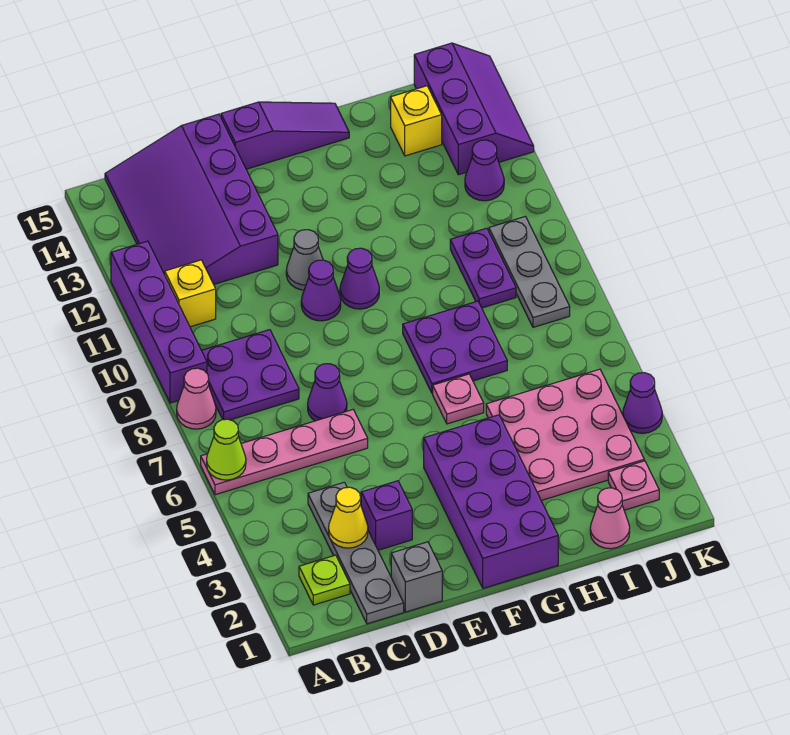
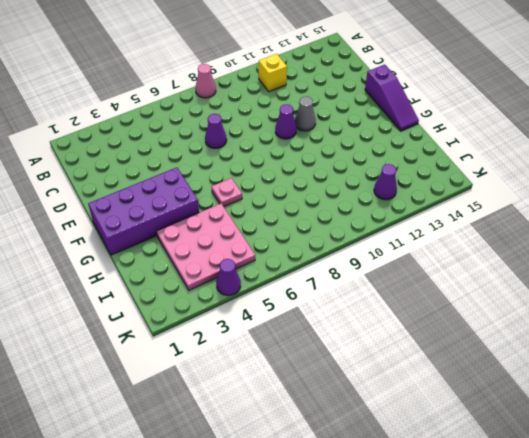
none -> pink 1x4 plate [201,410,368,495]
none -> purple 1x4 brick [111,241,207,403]
none -> lime 1x1 plate [299,555,350,605]

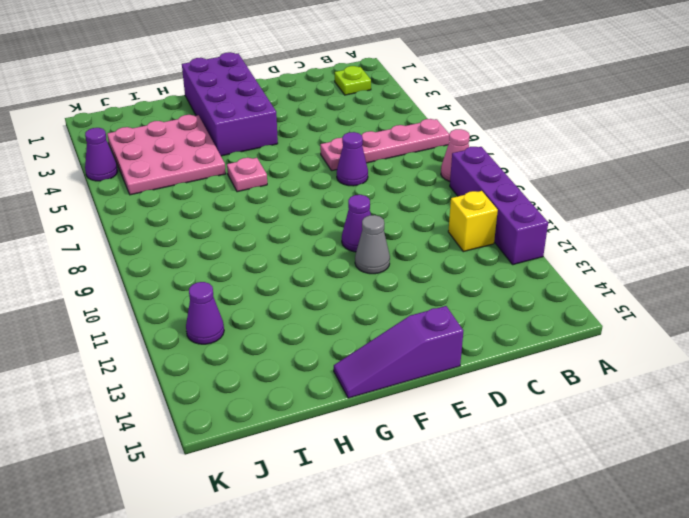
none -> purple 2x2 plate [202,330,299,420]
none -> purple 3x4 slope [105,114,278,284]
none -> grey 1x4 plate [308,482,404,624]

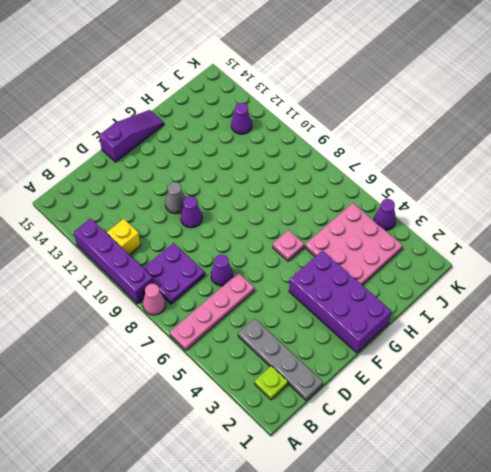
none -> purple 3x4 slope [105,114,278,284]
none -> grey 1x1 brick [391,542,442,612]
none -> purple 1x1 brick [361,481,412,550]

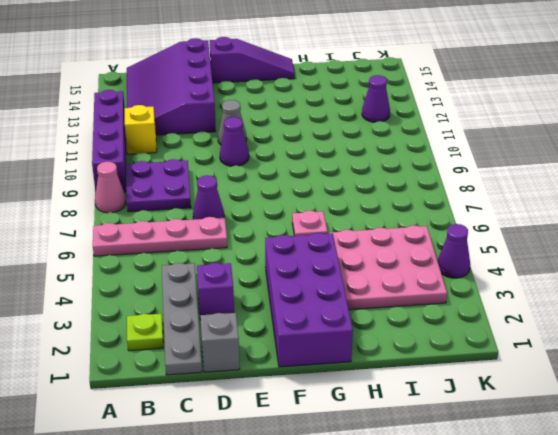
none -> purple 1x1 cone [340,248,379,309]
none -> purple 2x2 plate [403,301,507,393]
none -> pink 1x1 cone [590,488,630,549]

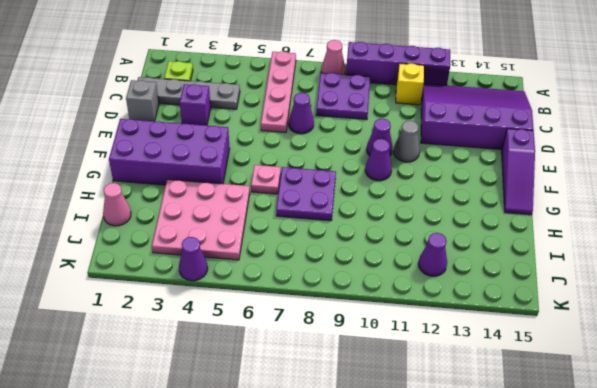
none -> purple 1x2 plate [450,228,516,308]
none -> yellow 1x1 brick [391,86,442,156]
none -> pink 1x1 plate [608,461,659,510]

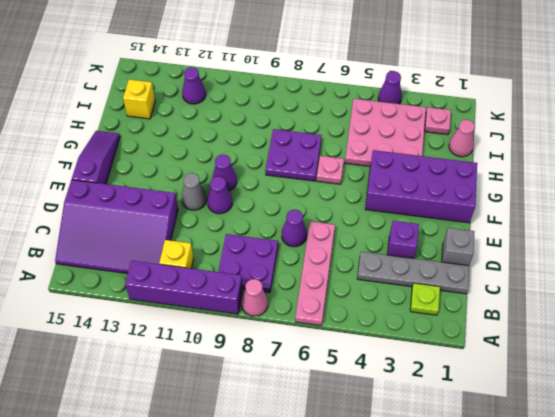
none -> purple 1x2 plate [450,228,516,308]
none -> grey 1x3 plate [489,216,570,327]
none -> purple 2x3 slope [414,43,534,175]

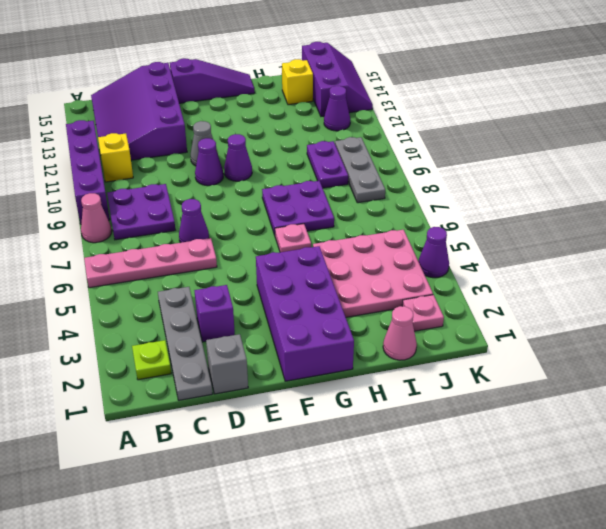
none -> lime 1x1 cone [207,419,246,480]
none -> yellow 1x1 cone [329,487,368,548]

